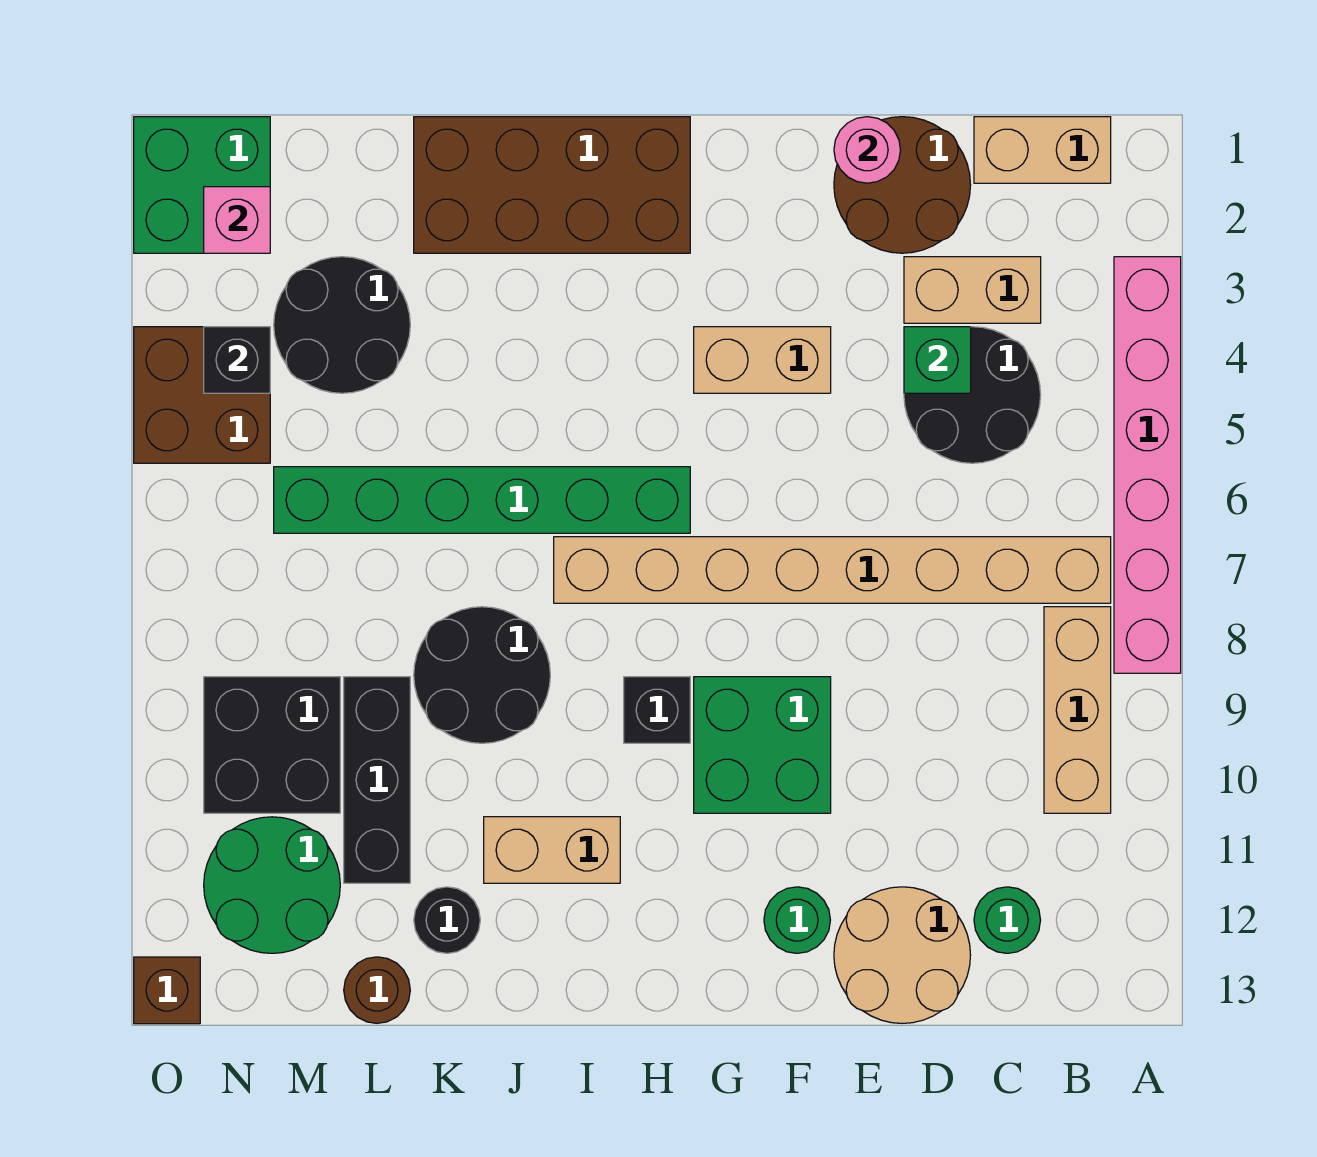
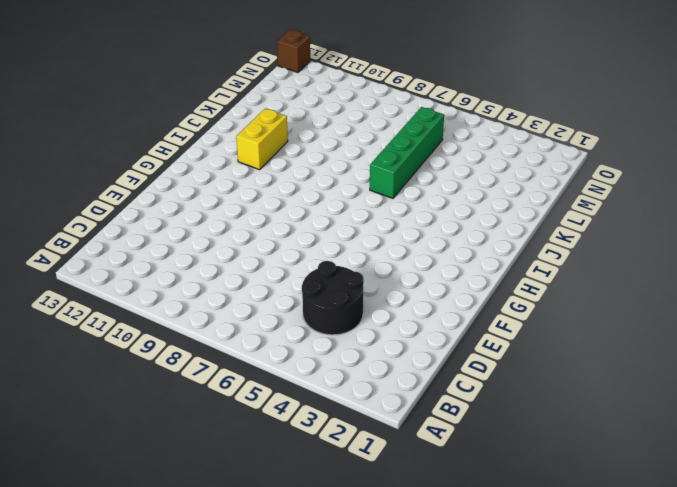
yellow 1x2 brick [236,109,288,170] -> tan 1x2 brick [484,817,620,883]
green 1x4 brick [370,107,444,199] -> green 1x6 brick [274,467,690,533]
none -> pink 1x6 brick [1114,257,1181,673]
none -> tan 1x2 brick [974,117,1111,183]
none -> tan 1x8 brick [554,537,1111,603]
none -> tan 1x3 brick [1044,607,1111,813]

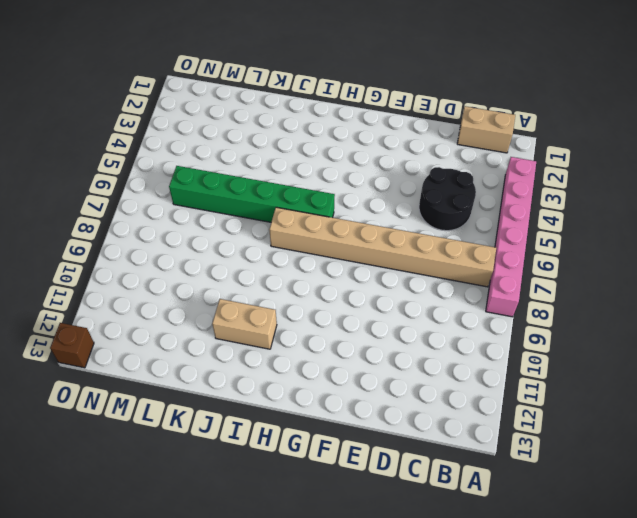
none -> tan 1x3 brick [1044,607,1111,813]
none -> tan 1x2 brick [904,257,1041,323]
none -> green 1x1 round brick [974,887,1041,953]
none -> brown 2x2 round brick [834,117,971,253]

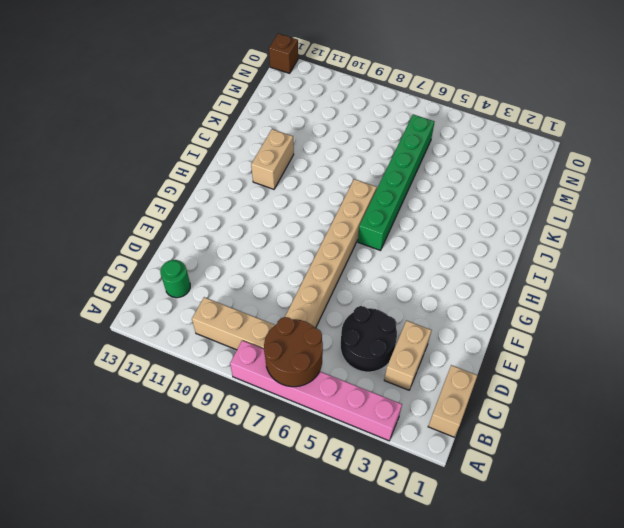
brown 2x2 round brick [264,317,323,387] -> brown 2x2 round brick moved to [834,117,971,253]
none -> tan 2x2 round brick [834,887,971,1023]
none -> tan 1x2 brick [694,327,831,393]
none -> green 2x2 brick [694,677,831,813]
none -> green 1x1 round brick [764,887,830,953]

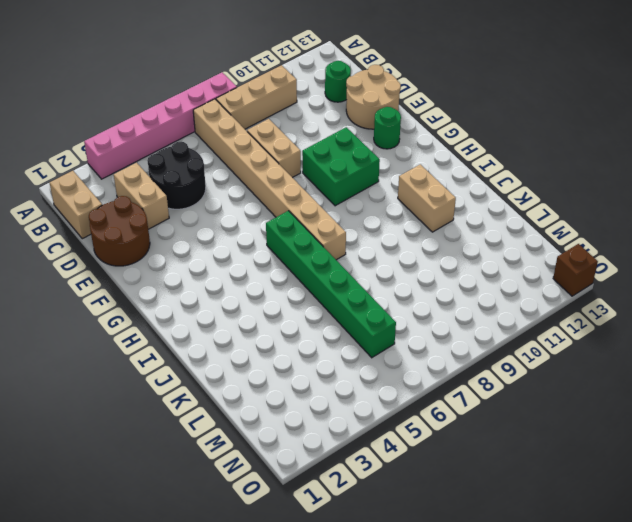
tan 1x2 brick [247,119,301,178] -> tan 1x2 brick moved to [694,327,831,393]
none -> brown 2x4 brick [414,117,690,253]
none -> black 1x1 brick [624,677,690,743]
none -> black 2x2 round brick [414,607,550,743]
none -> black 1x1 round brick [414,887,480,953]

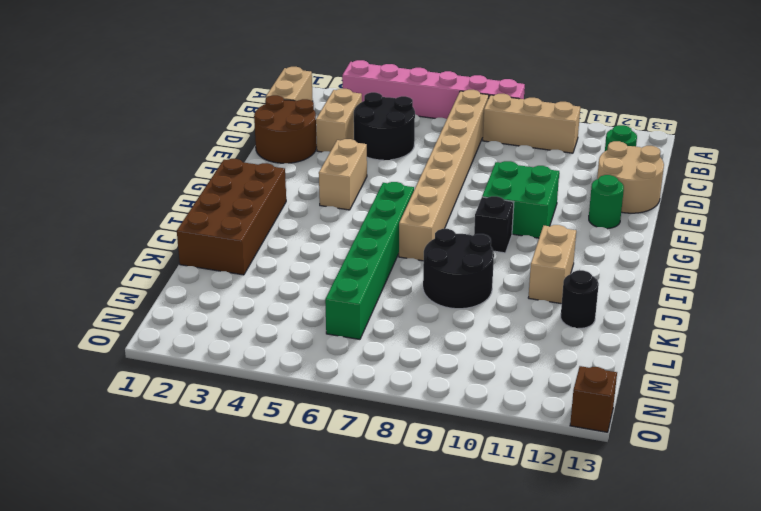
none -> black 2x2 round brick [274,257,410,393]
none -> black 1x3 brick [344,677,410,883]
none -> brown 1x1 round brick [344,957,410,1023]
none -> black 2x2 brick [204,677,340,813]

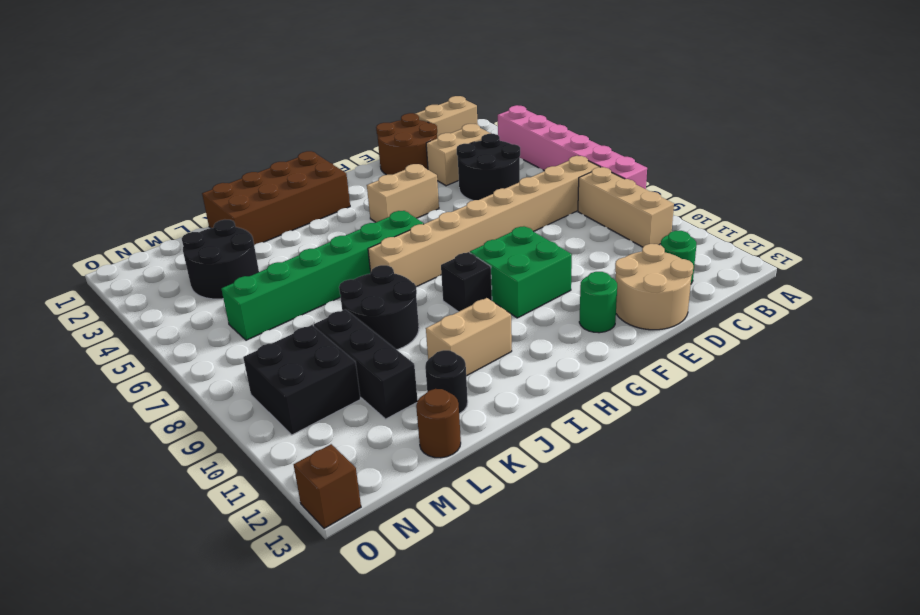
none -> green 2x2 round brick [204,817,340,953]
none -> green 2x2 brick [134,117,270,253]
none -> brown 2x2 brick [134,327,270,463]
none -> green 1x1 brick [904,327,971,393]

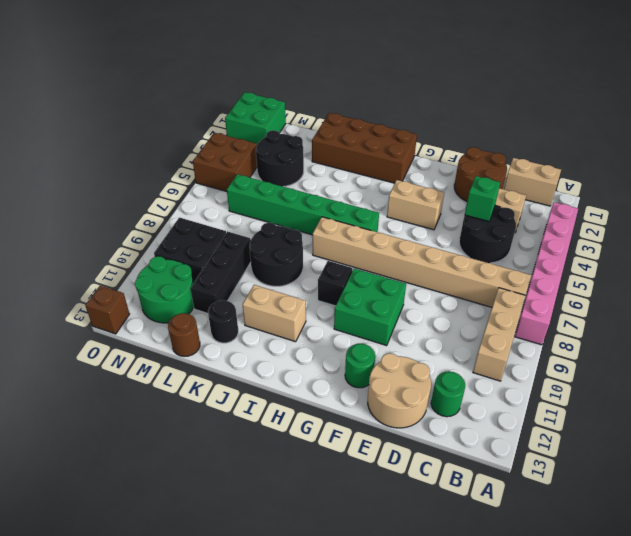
none -> pink 1x1 round brick [834,117,900,183]
none -> pink 1x1 brick [204,187,270,253]
none -> black 1x1 brick [204,327,270,393]

